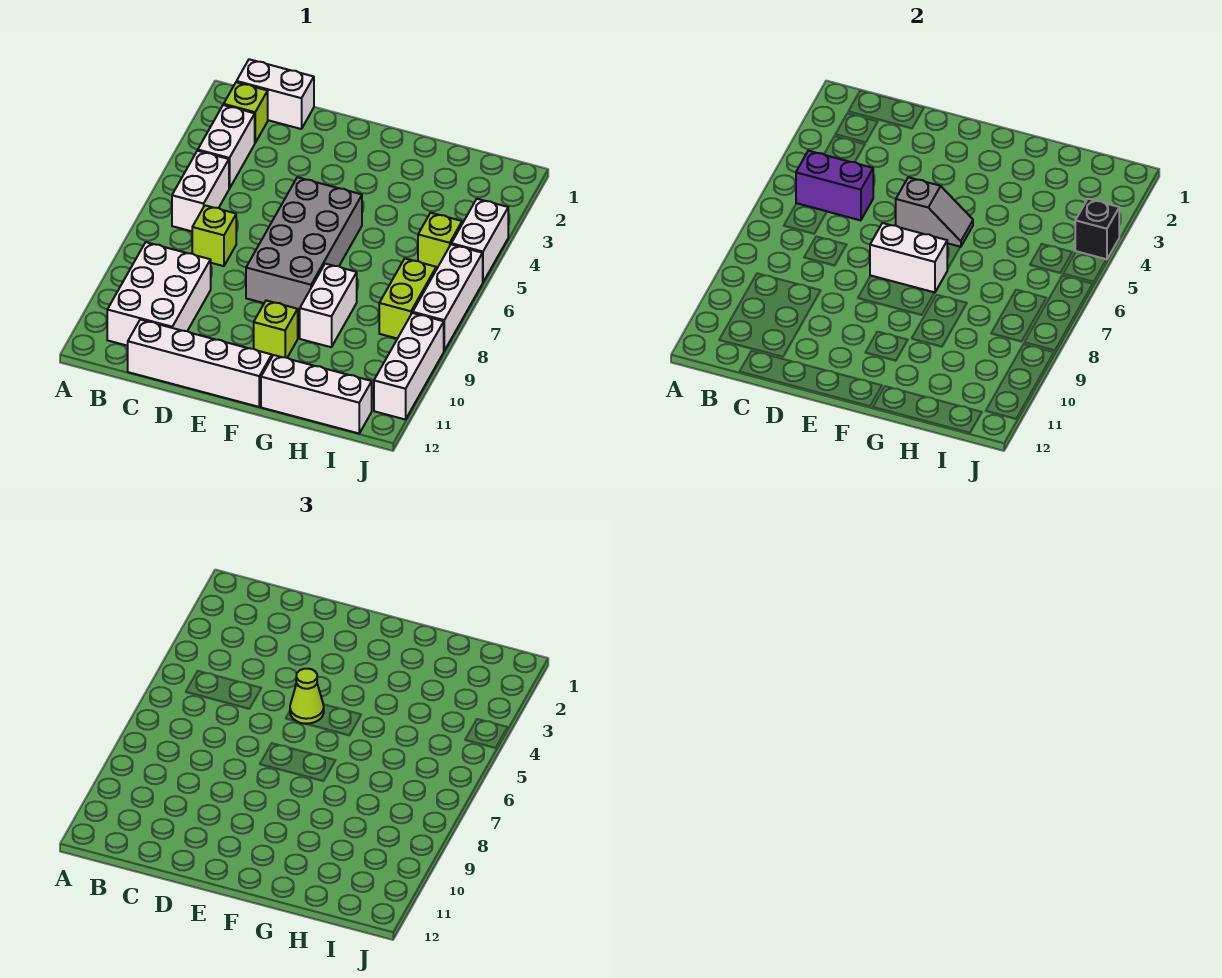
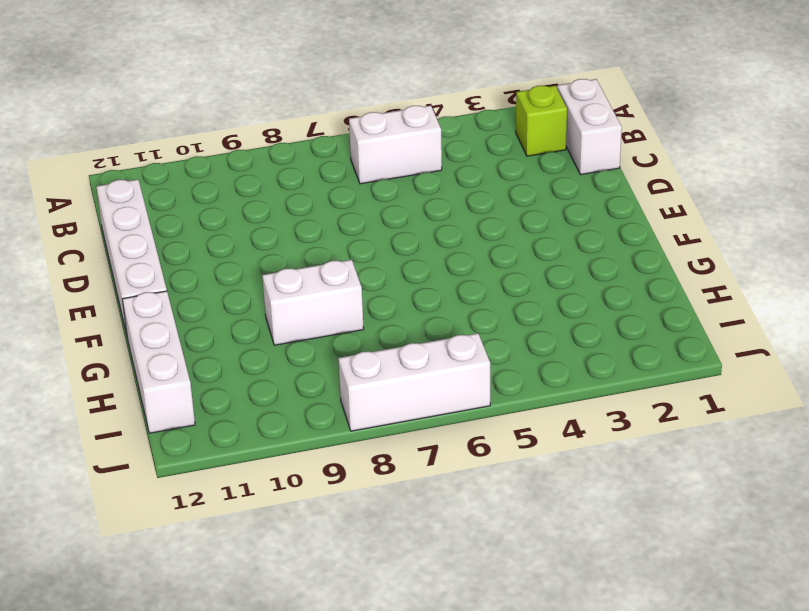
none -> white 1x2 brick [198,105,255,189]
none -> white 2x3 brick [107,242,211,346]
none -> lime 1x1 brick [192,205,236,266]

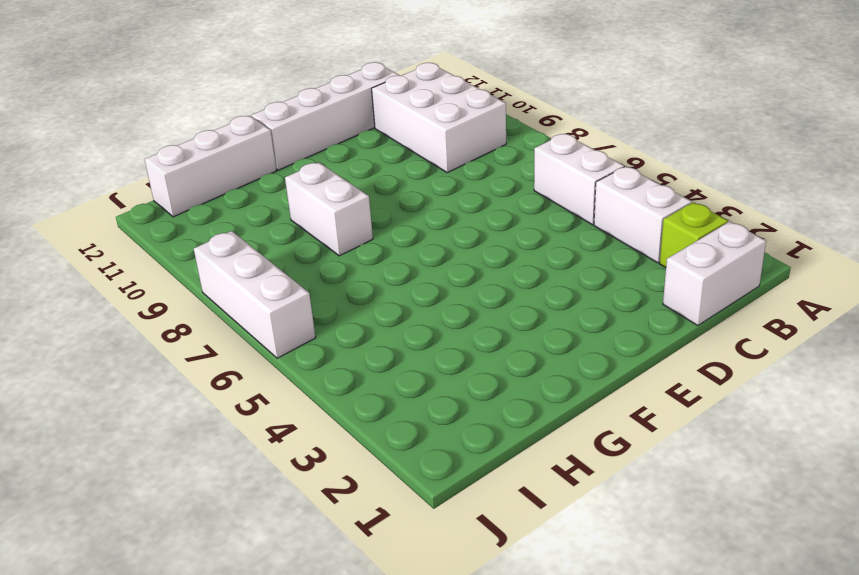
none -> lime 1x1 brick [192,205,236,266]
none -> grey 2x4 brick [246,177,362,313]
none -> lime 1x1 brick [254,300,298,358]

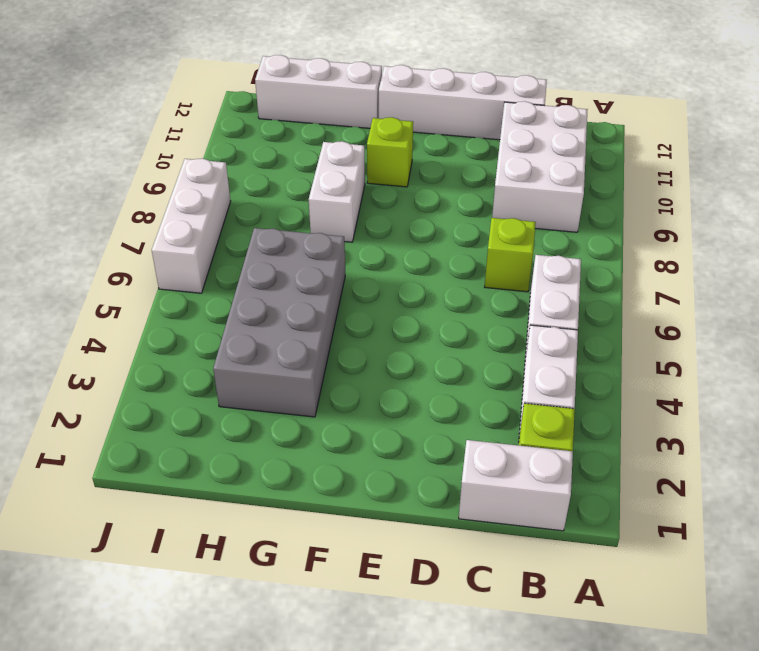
grey 2x4 brick [213,228,345,417] -> grey 2x4 brick moved to [246,177,362,313]
none -> lime 1x1 brick [418,213,462,269]
none -> lime 1x2 brick [379,259,436,339]
none -> white 1x2 brick [451,199,508,282]

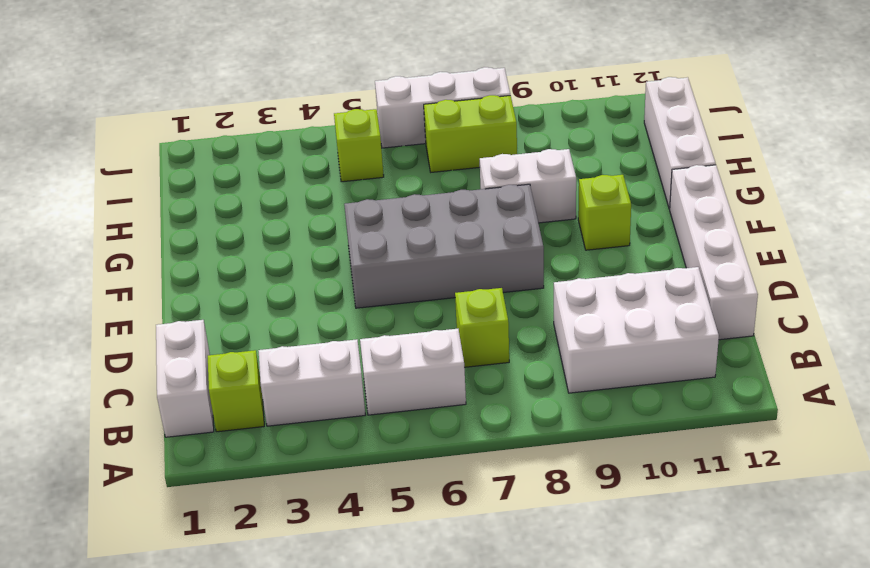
none -> white 1x2 brick [451,199,508,282]
none -> white 1x3 brick [374,313,444,420]
none -> purple 1x2 brick [796,151,873,220]

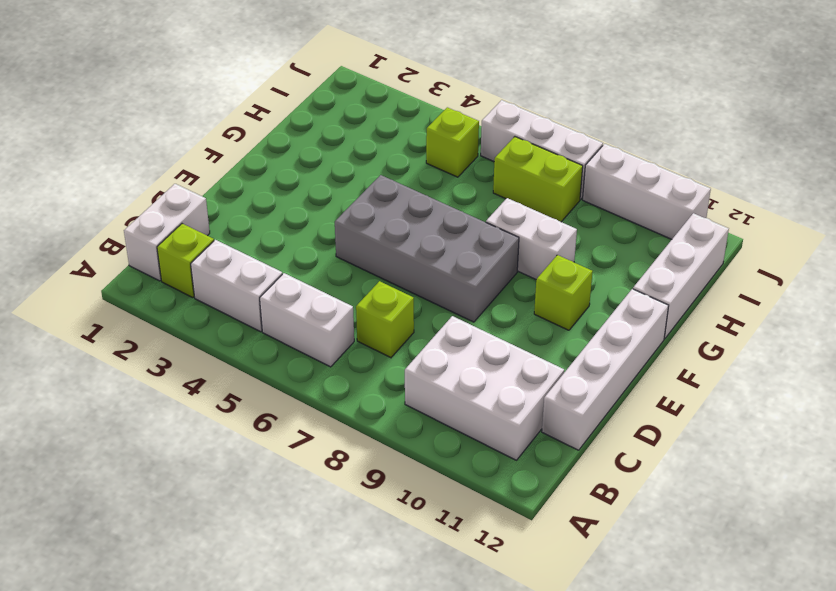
none -> white 1x2 brick [451,199,508,282]
none -> purple 1x2 brick [796,151,873,220]
none -> grey 1x2 slope [896,177,973,247]

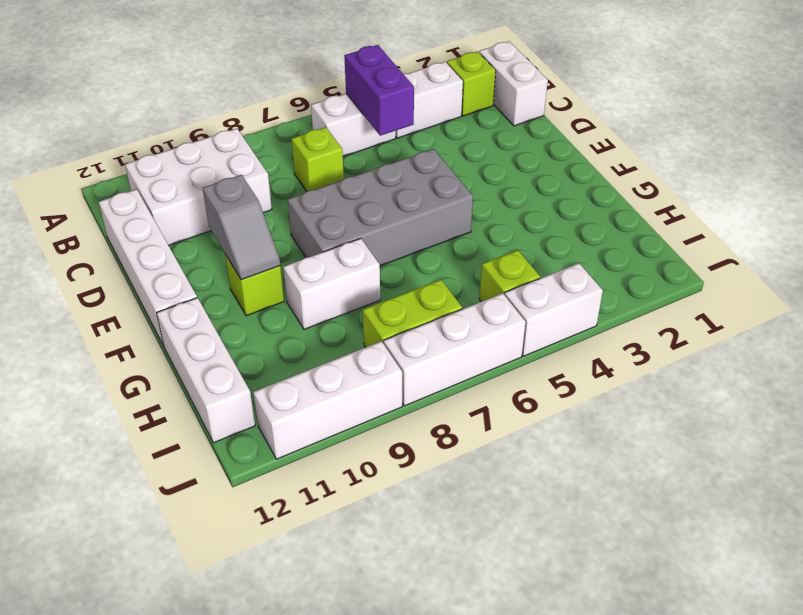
grey 1x2 slope [203,175,280,280] -> grey 1x2 slope moved to [896,177,973,247]
none -> white 1x2 brick [870,223,947,293]
none -> black 1x1 brick [1075,199,1119,260]
none -> lime 1x1 cone [290,669,324,724]

